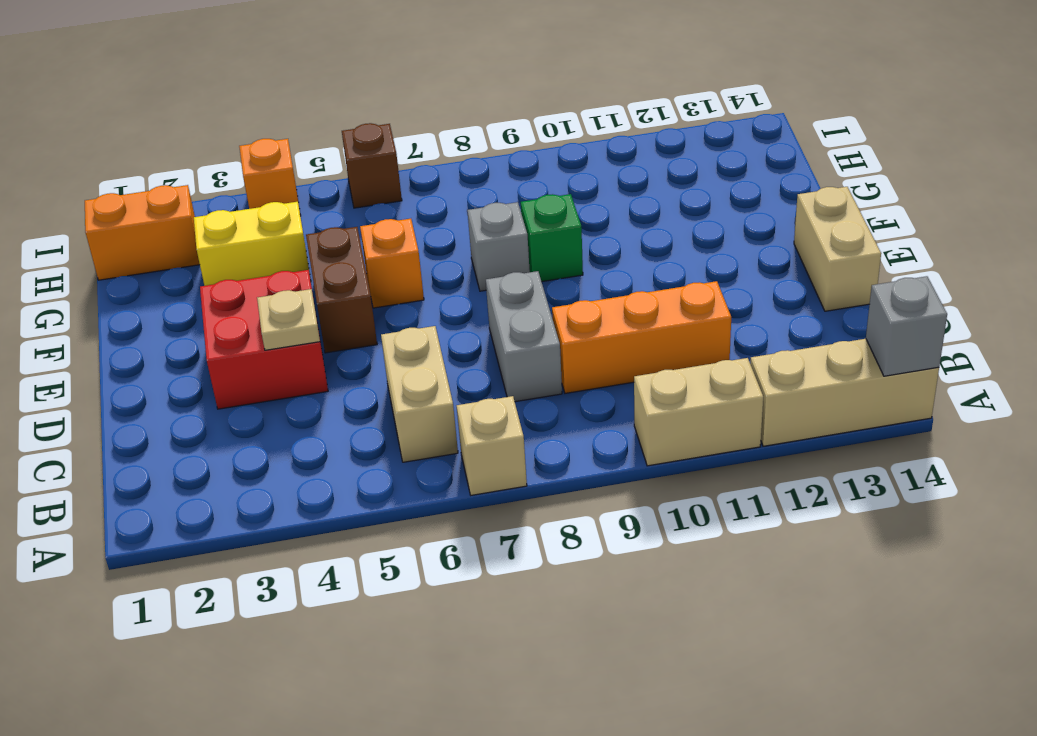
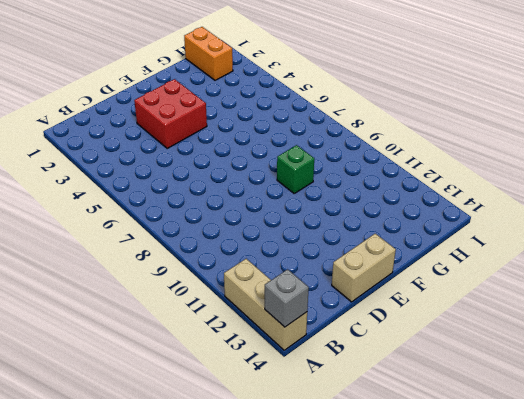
none -> tan 1x1 brick [457,396,527,495]
none -> tan 1x2 brick [634,358,763,466]
none -> tan 1x2 brick [381,326,458,462]

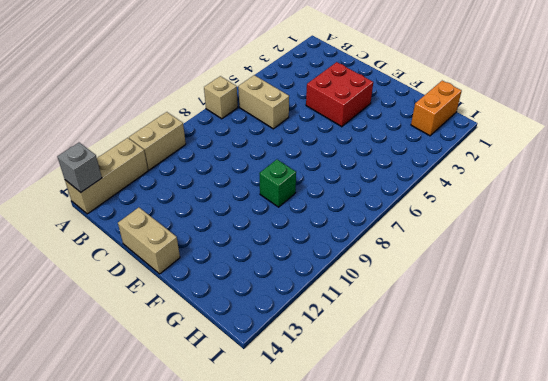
none -> grey 1x2 brick [486,271,562,402]
none -> orange 1x3 brick [552,281,731,393]
none -> brown 1x2 brick [306,227,377,353]

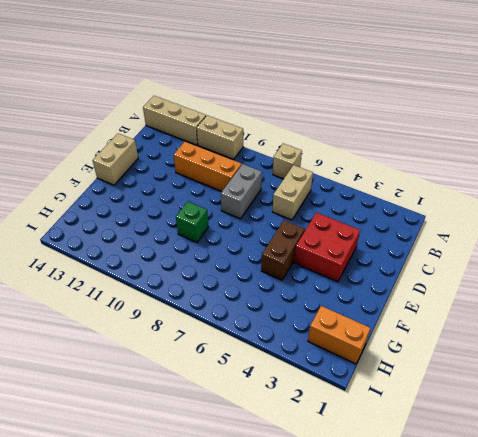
none -> orange 1x1 brick [360,219,424,308]
none -> grey 1x1 brick [467,202,530,291]
none -> yellow 1x2 brick [194,202,311,286]

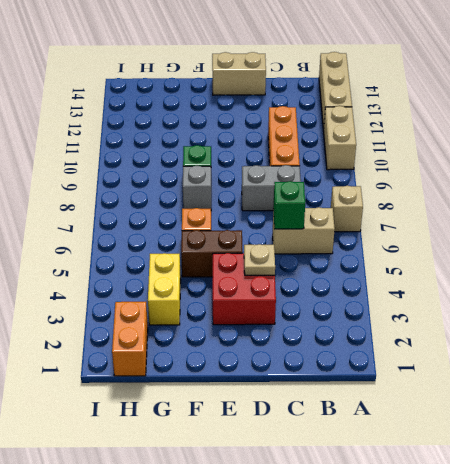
green 1x1 brick [273,181,305,229] -> none
none -> orange 1x1 brick [239,139,300,210]
none -> brown 1x1 brick [342,123,402,208]
none -> grey 1x1 brick [866,276,947,376]

